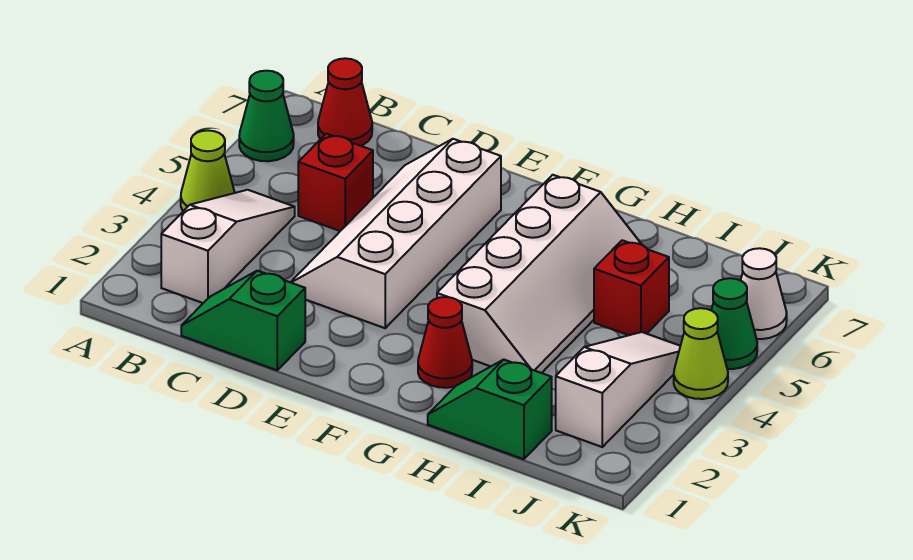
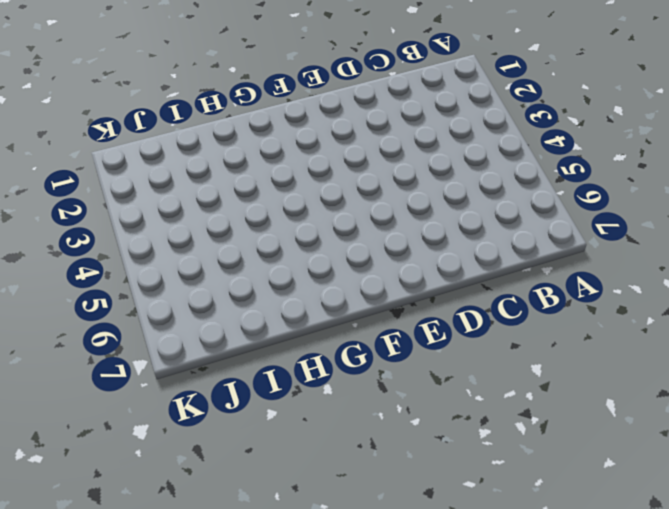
none -> lime 1x1 cone [181,130,235,211]
none -> green 1x1 cone [239,71,294,161]
none -> white 1x3 slope [161,190,295,303]

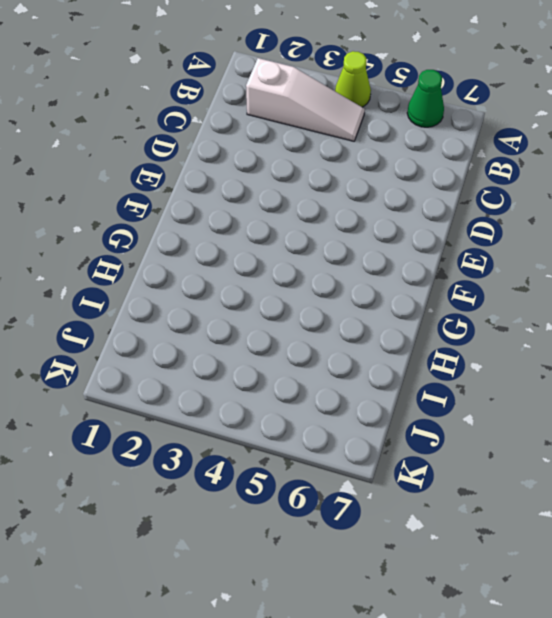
none -> red 1x1 cone [318,58,372,146]
none -> green 1x2 slope [181,271,305,370]
none -> red 1x1 brick [298,134,373,231]

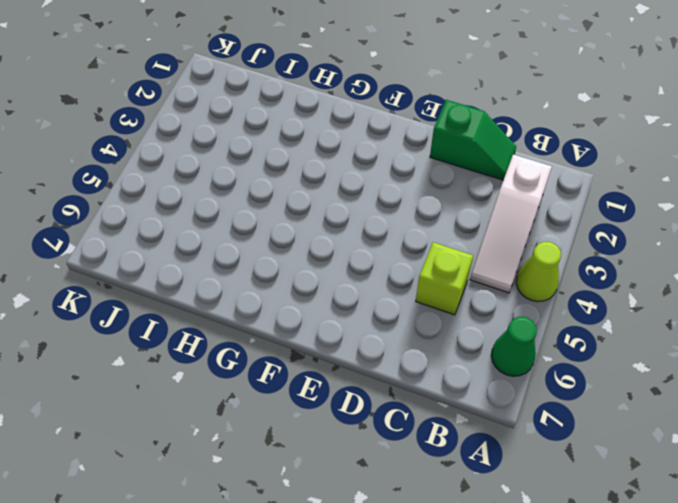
lime 1x1 brick [416,242,473,315] -> red 1x1 brick [298,134,373,231]
none -> red 1x1 cone [318,58,372,146]
none -> white 2x4 slope [291,139,501,328]
none -> red 1x1 cone [418,297,472,388]

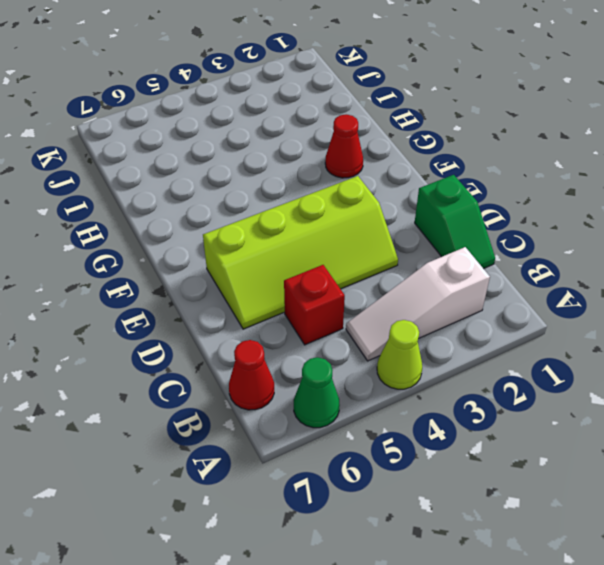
lime 2x4 slope [203,176,398,329] -> white 2x4 slope [291,139,501,328]
none -> white 2x4 slope [437,175,642,373]
none -> green 1x2 slope [428,360,552,459]
none -> red 1x1 brick [594,240,669,335]

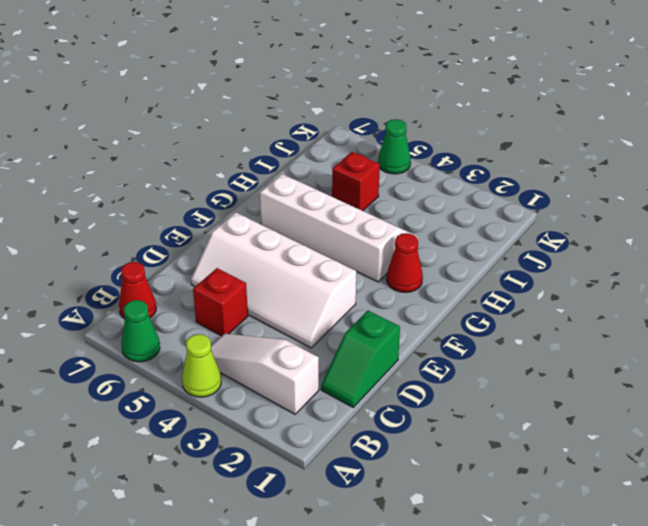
none -> green 1x2 slope [428,360,552,459]
none -> white 1x3 slope [556,332,680,447]
none -> lime 1x1 cone [674,308,728,399]

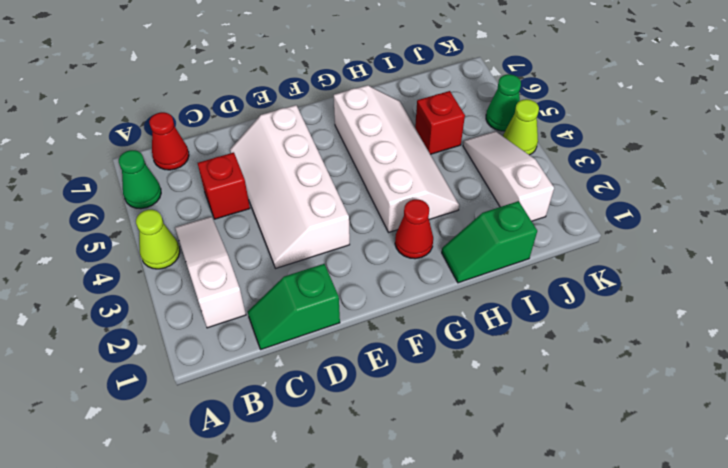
none -> white 1x1 cone [741,248,787,339]

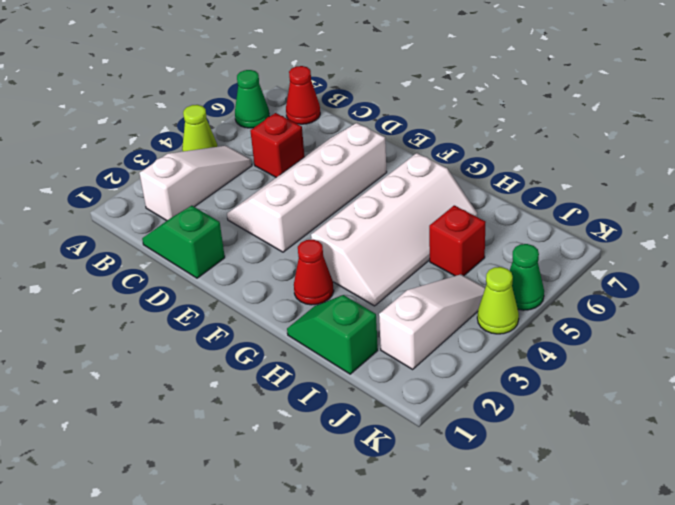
none -> white 1x1 cone [741,248,787,339]

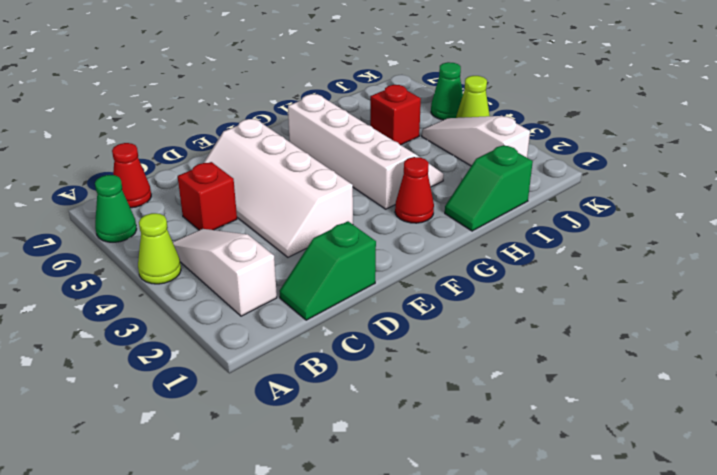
none -> white 1x1 cone [741,248,787,339]

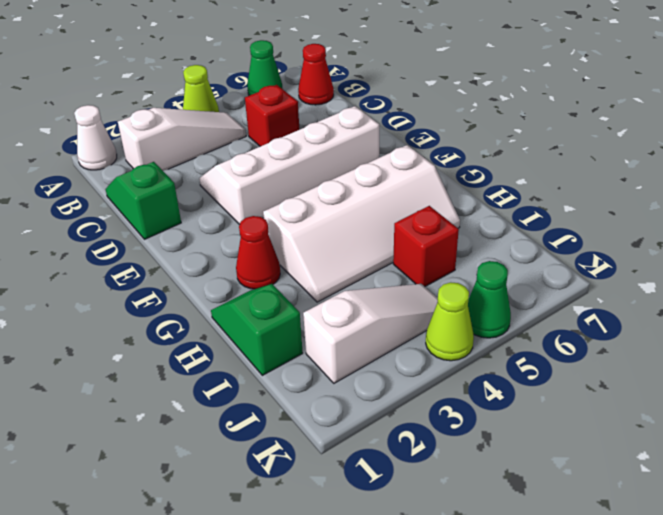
white 1x1 cone [74,105,117,170] -> white 1x1 cone moved to [741,248,787,339]

